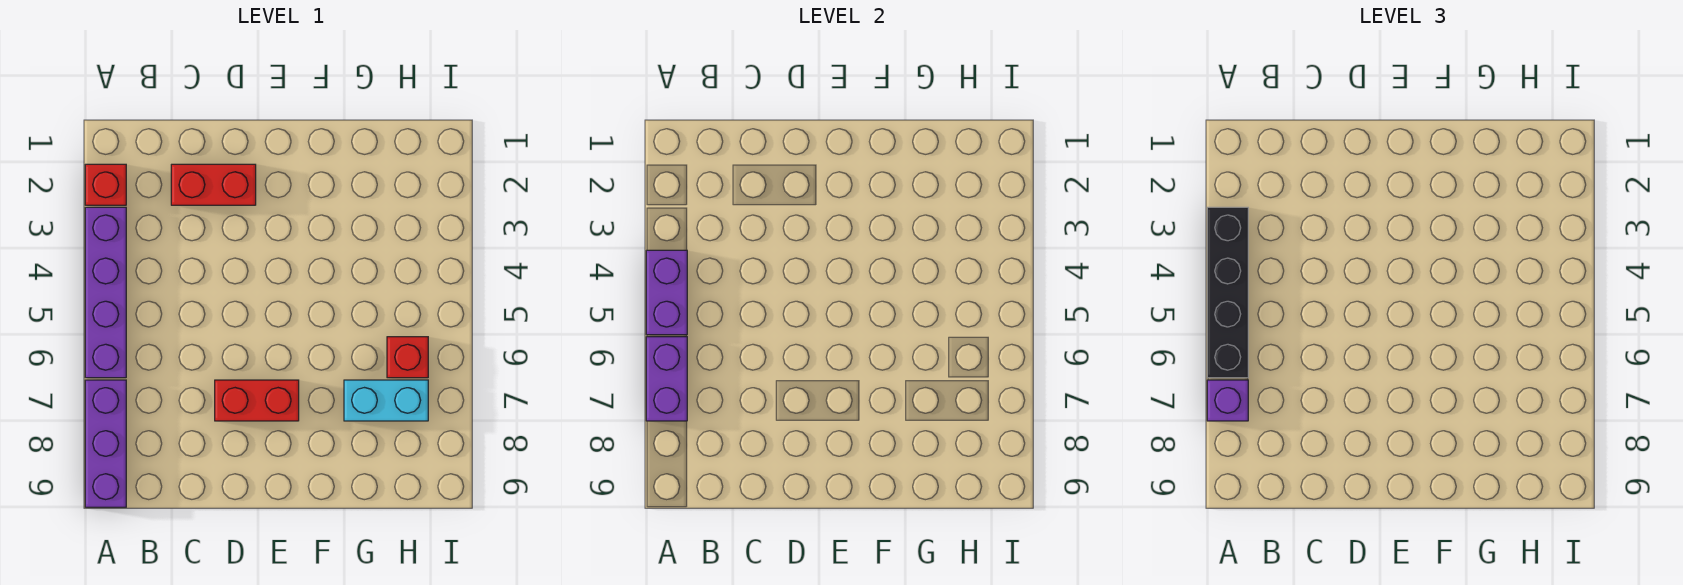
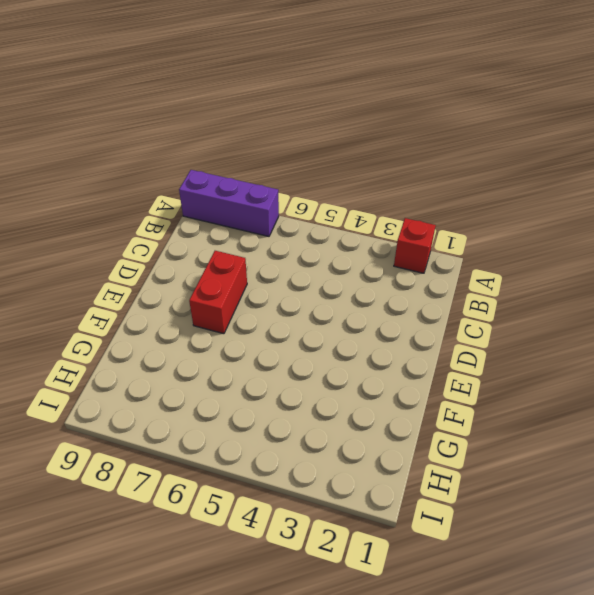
none -> purple 1x4 brick [85,207,126,378]
none -> red 1x2 brick [171,164,256,205]

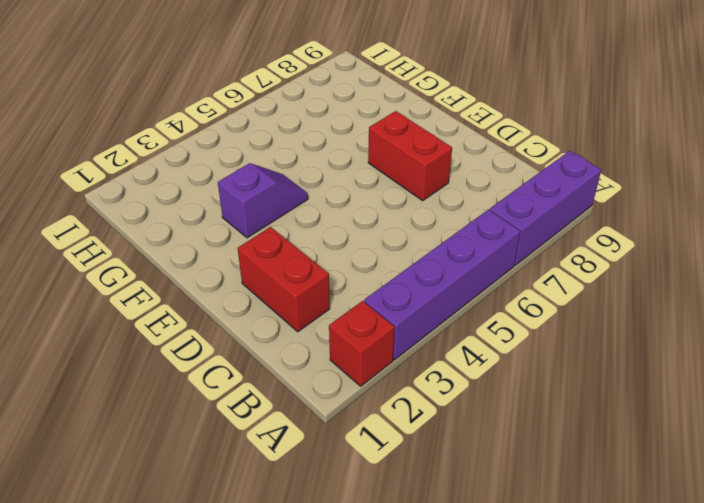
purple 1x2 slope [218,163,308,238] -> none
none -> cyan 1x2 brick [344,380,428,421]
none -> red 1x1 brick [387,337,428,378]

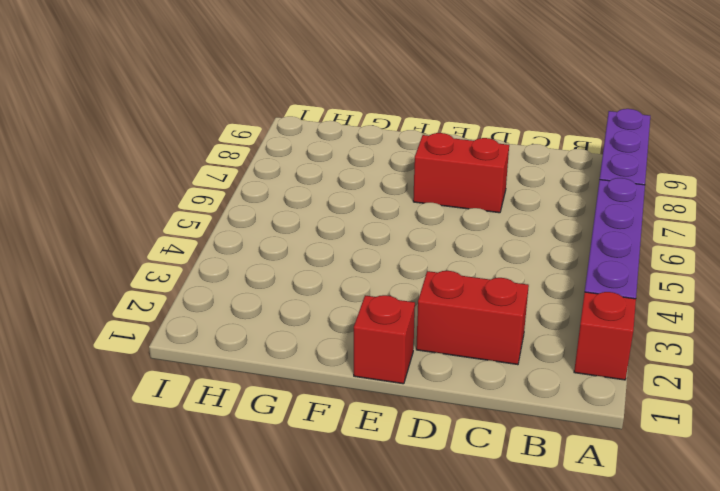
red 1x1 brick [354,295,415,384] -> red 1x1 brick moved to [387,337,428,378]
none -> cyan 1x2 brick [344,380,428,421]
none -> purple 1x2 brick [646,250,687,335]

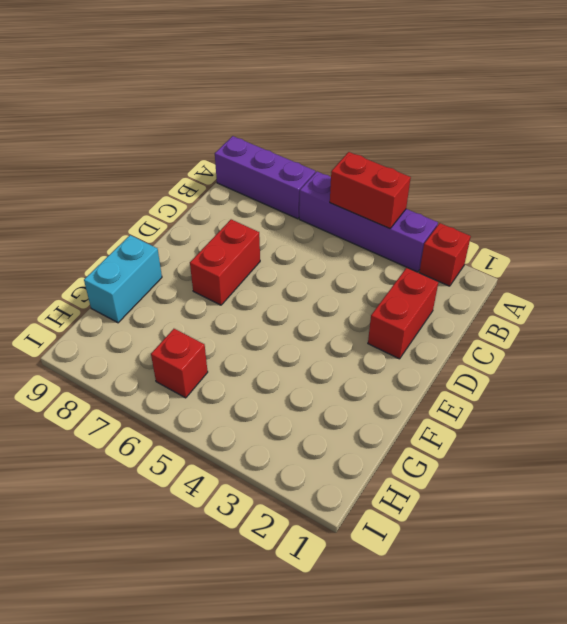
red 1x2 brick [330,152,411,229] -> purple 1x2 brick [646,250,687,335]
cyan 1x2 brick [84,235,162,323] -> cyan 1x2 brick moved to [344,380,428,421]
none -> purple 1x2 brick [646,337,687,421]
none -> black 1x4 brick [1207,207,1248,378]

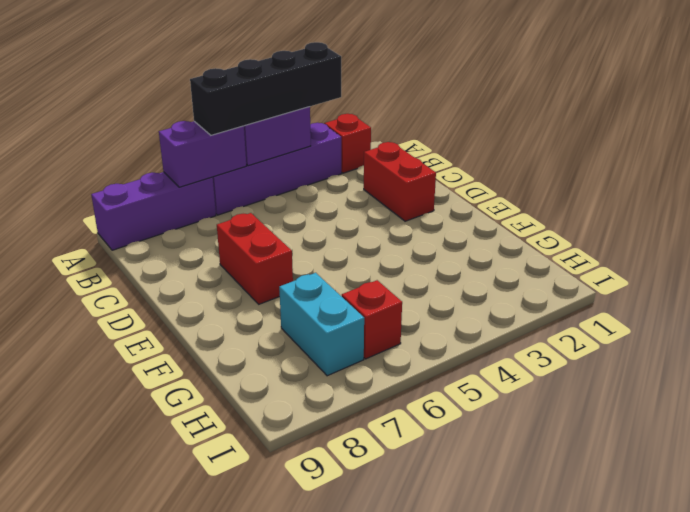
none -> purple 1x1 brick [1207,380,1248,421]

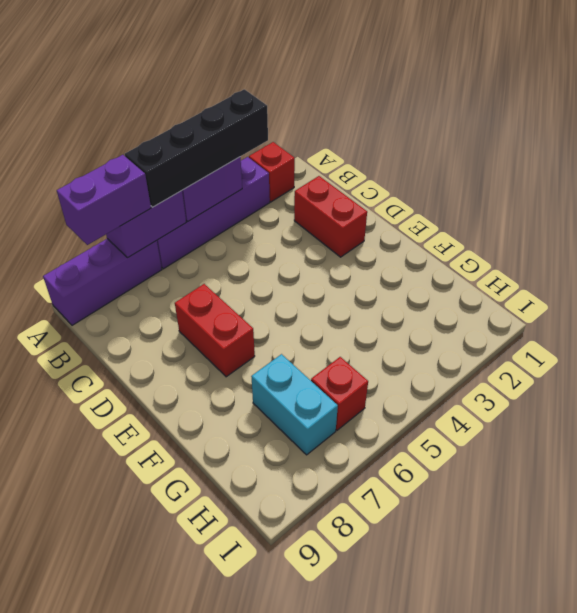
purple 1x2 brick [57,155,151,245] -> purple 1x1 brick [1207,380,1248,421]

